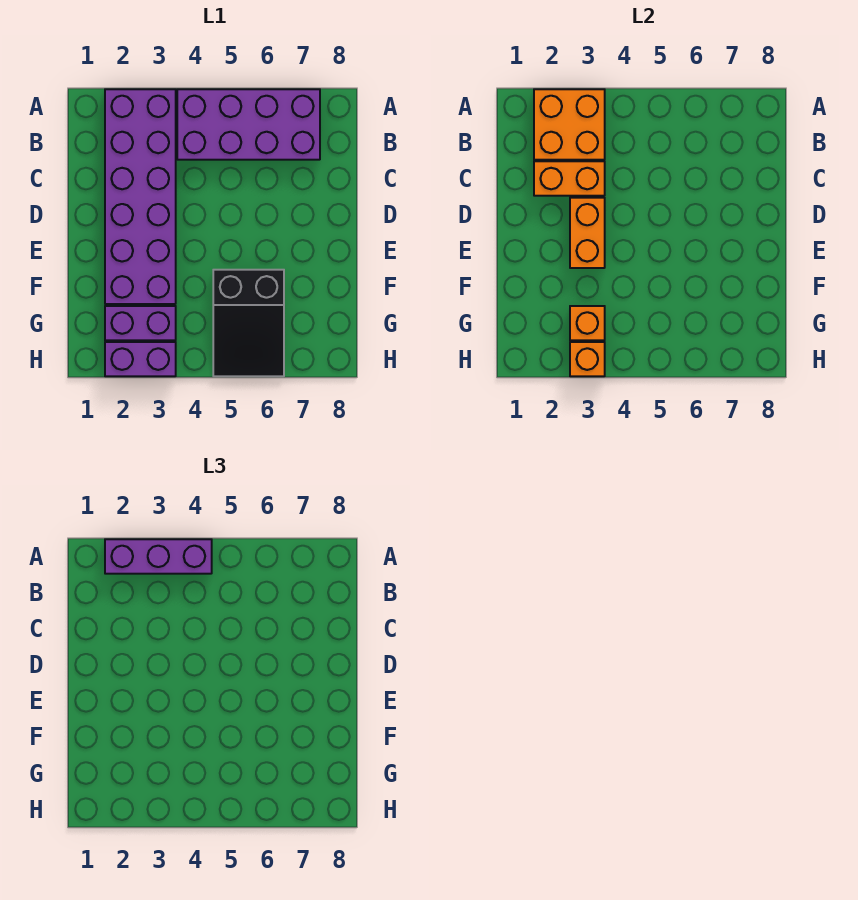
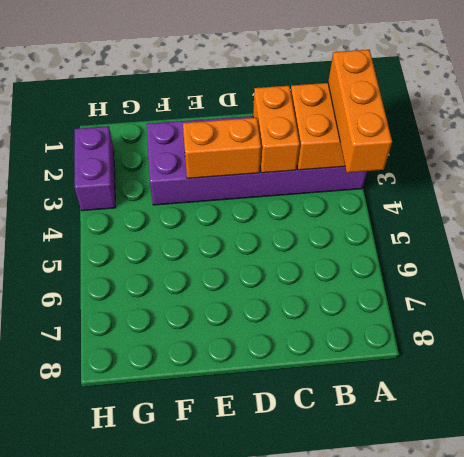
orange 1x3 brick [328,50,392,173] -> purple 1x3 brick [105,539,212,574]
none -> purple 2x4 brick [177,89,320,160]
none -> black 2x3 slope [213,270,284,376]

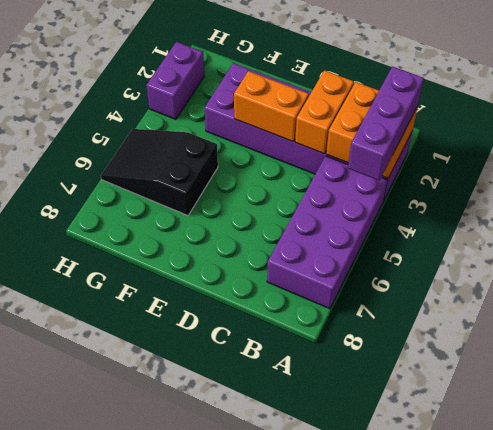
none -> purple 1x2 brick [105,306,176,340]
none -> orange 1x1 brick [570,306,605,340]

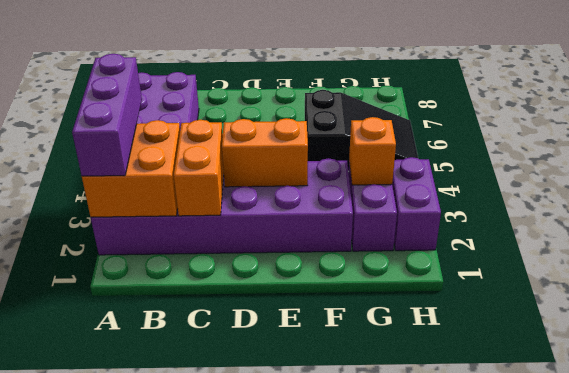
none -> orange 1x1 brick [570,342,605,376]

